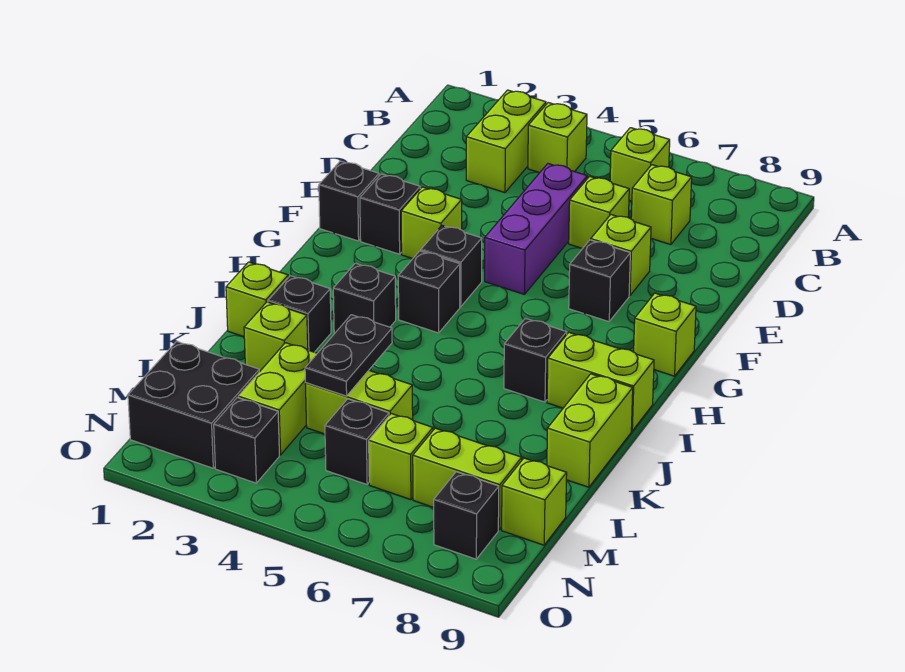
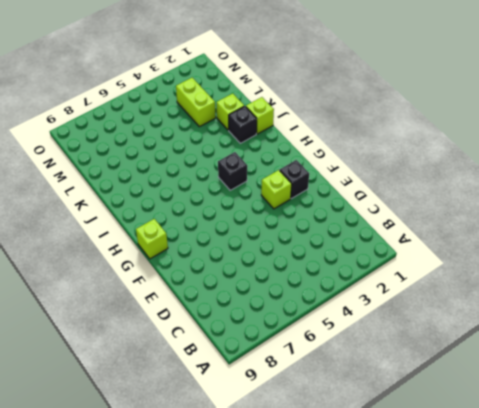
none -> lime 1x2 brick [466,90,546,193]
none -> lime 1x1 brick [528,103,587,173]
none -> lime 1x1 brick [610,128,670,201]
none -> lime 1x1 brick [631,165,692,245]

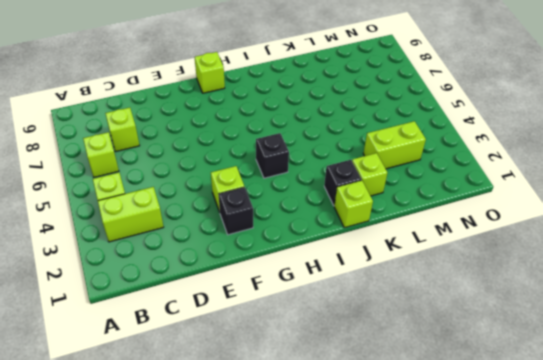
none -> purple 1x3 brick [485,164,587,294]
none -> lime 1x1 brick [569,176,629,248]
none -> lime 1x1 brick [591,215,651,296]
none -> black 1x1 brick [319,161,379,241]

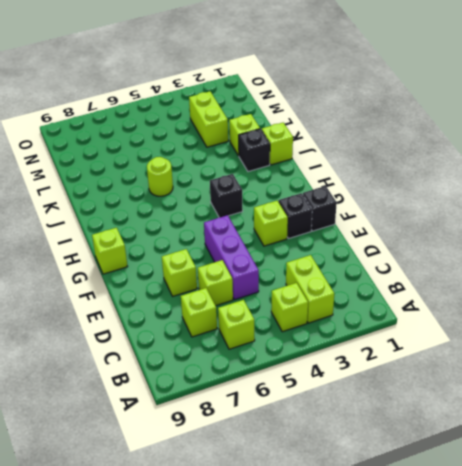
lime 1x1 round brick [147,157,173,196] -> none
none -> black 1x1 brick [569,240,630,322]
none -> black 1x1 brick [421,225,482,307]
none -> black 1x1 brick [333,263,396,333]
none -> black 1x1 brick [504,318,567,402]

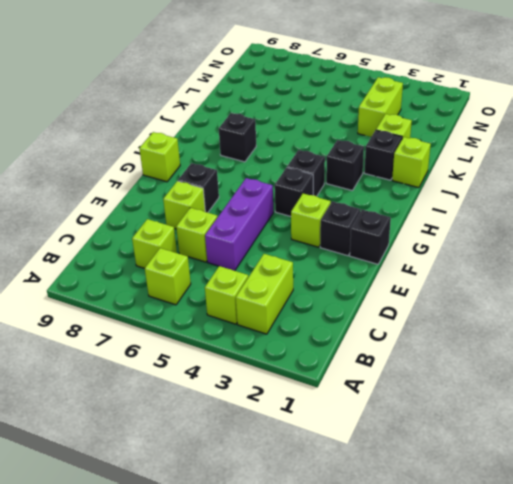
none -> lime 1x2 brick [547,333,654,431]
none -> lime 1x2 brick [547,374,633,487]
none -> lime 1x2 brick [305,371,413,434]
none -> black 2x2 brick [128,341,259,468]

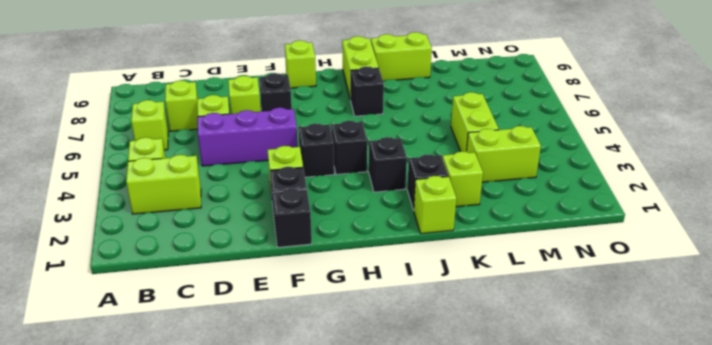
none -> black 2x2 brick [128,341,259,468]
none -> black 1x1 brick [325,399,389,484]
none -> lime 1x1 brick [369,414,433,500]
none -> lime 1x2 brick [413,428,522,530]

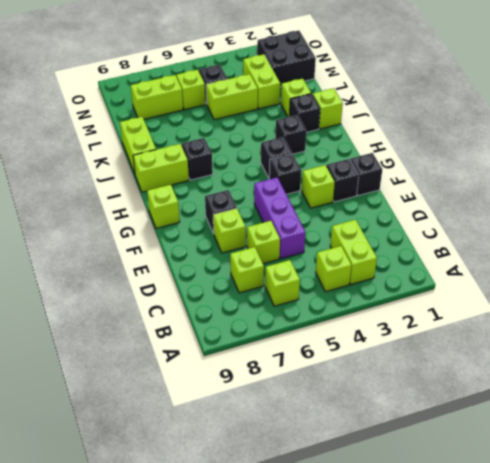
none -> lime 1x1 brick [502,458,567,545]
none -> black 1x1 brick [214,398,279,483]
none -> black 1x1 brick [434,472,499,559]
none -> black 1x2 plate [305,315,392,396]

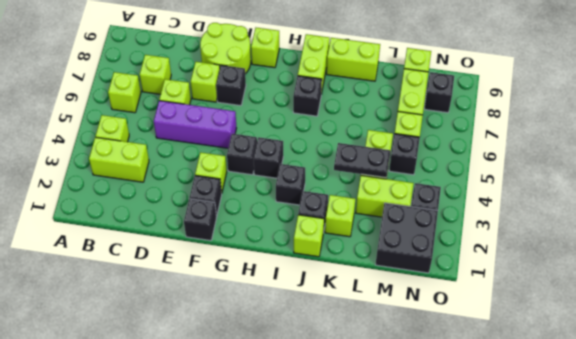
lime 2x2 round brick [200,23,251,74] -> none

